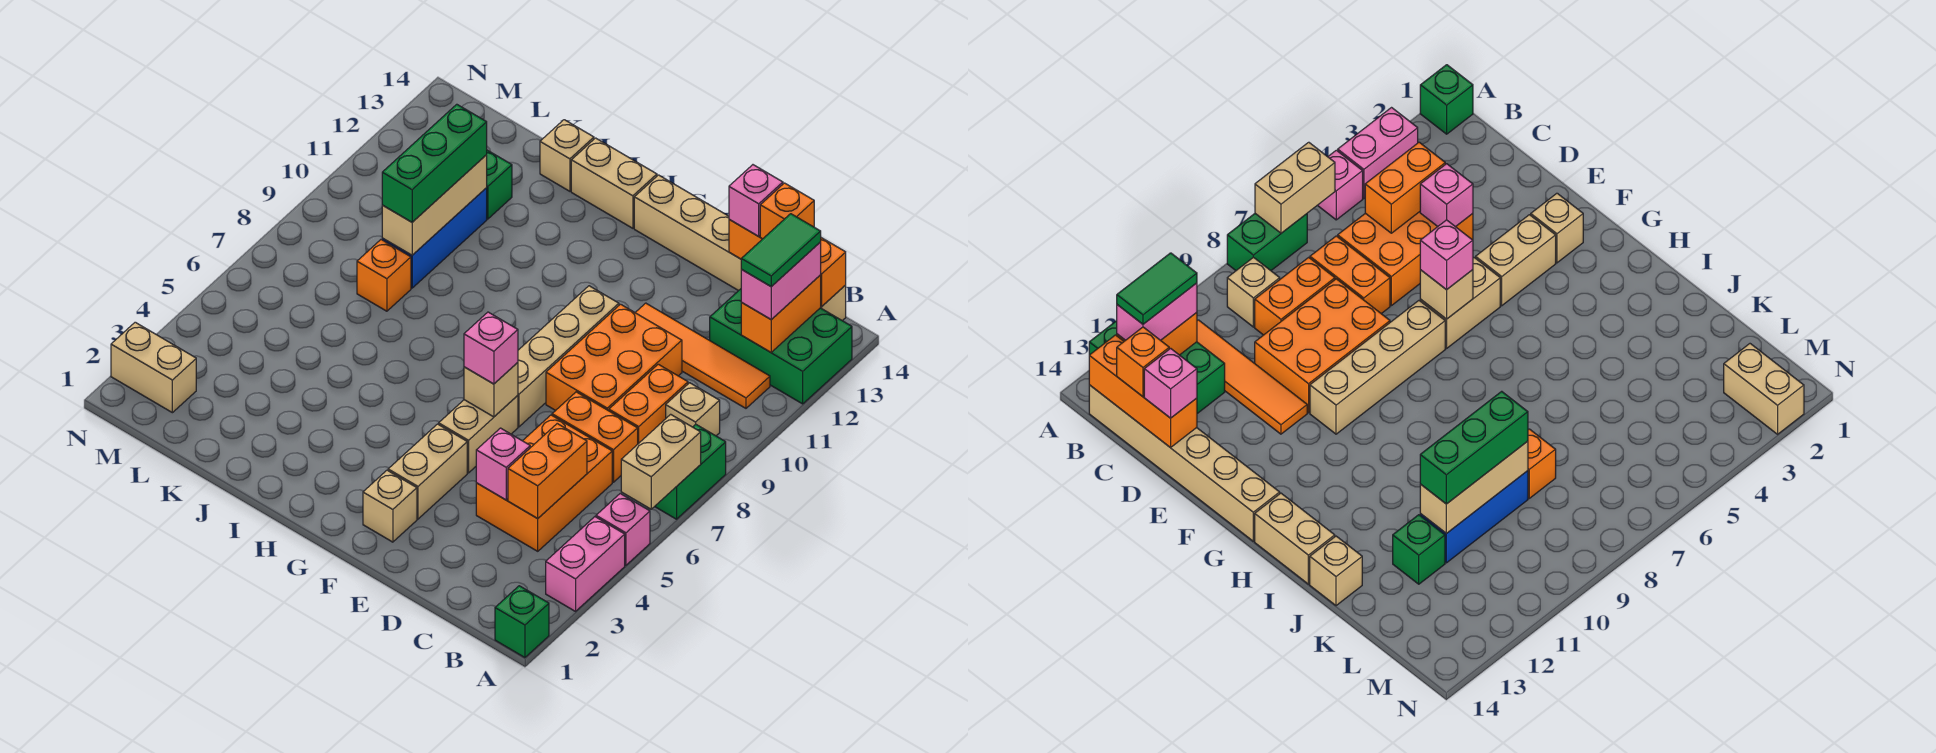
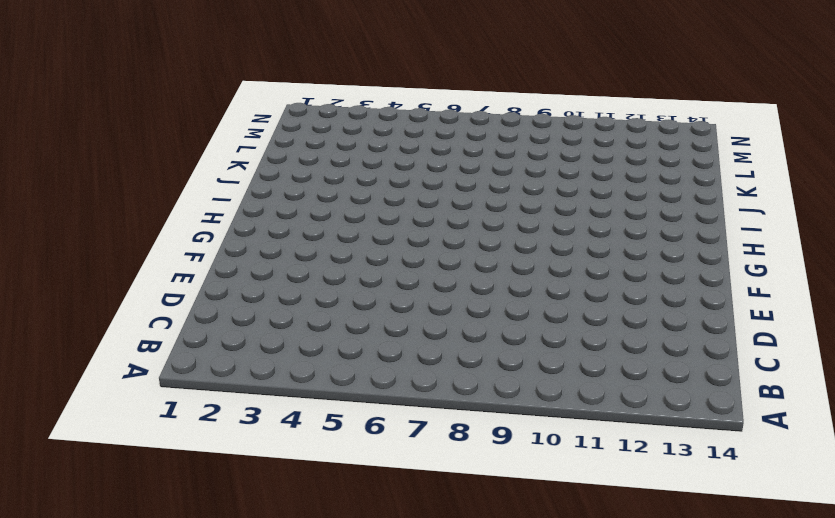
none -> green 1x1 brick [495,586,549,658]
none -> pink 1x2 brick [546,517,625,611]
none -> pink 1x1 brick [596,494,650,565]
none -> green 1x2 brick [655,425,726,519]

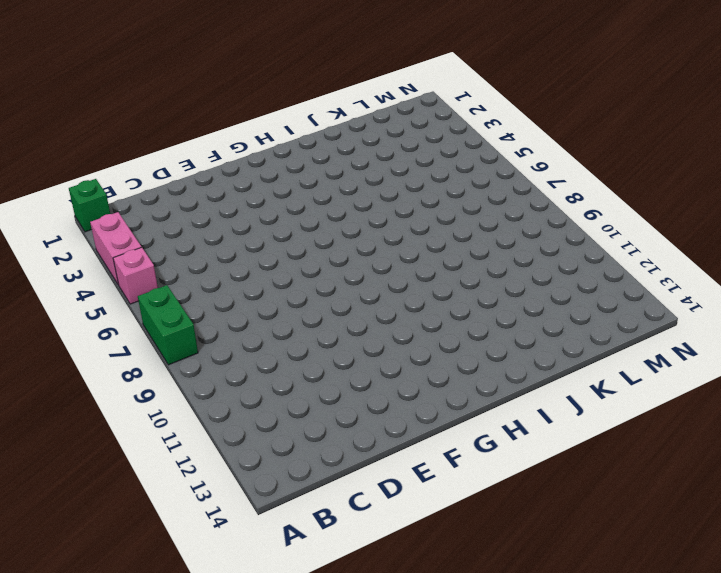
none -> green 2x3 brick [710,289,852,404]
none -> tan 1x1 brick [666,383,720,436]
none -> orange 1x4 tile [635,303,770,408]
none -> tan 1x6 brick [634,175,846,321]

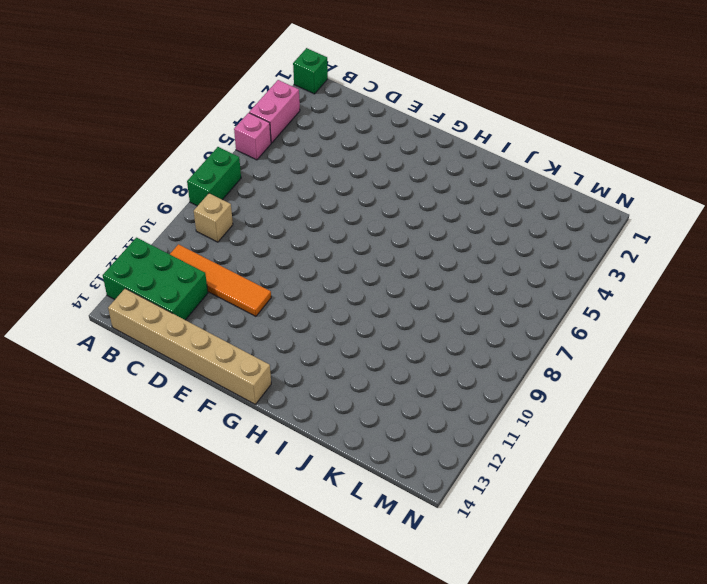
none -> orange 2x3 brick [476,415,612,551]
none -> orange 1x2 brick [552,392,638,482]
none -> orange 1x2 brick [609,364,688,444]
none -> orange 2x3 brick [546,304,682,411]

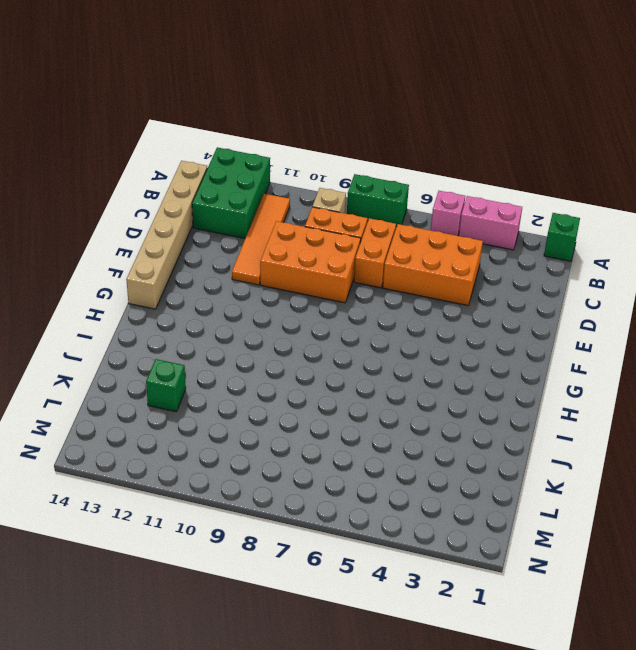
none -> tan 1x1 brick [363,470,417,542]
none -> tan 1x2 brick [388,424,467,519]
none -> tan 1x2 brick [439,396,518,473]
none -> tan 1x4 brick [518,286,619,427]

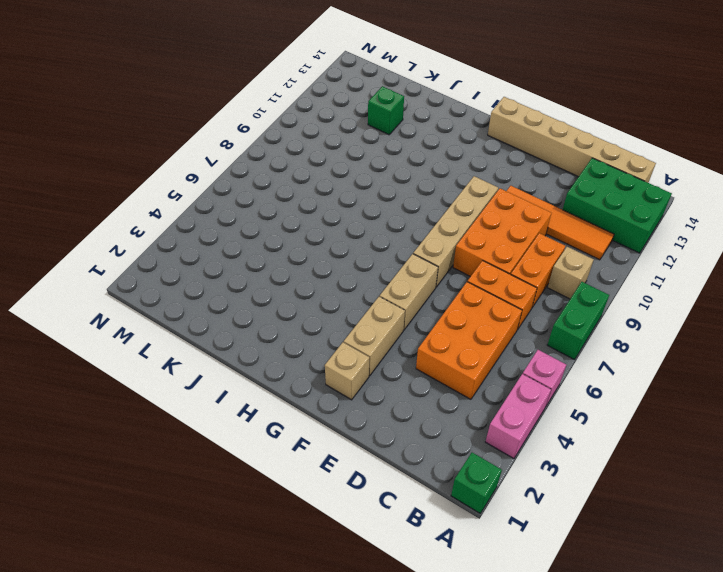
none -> tan 1x2 brick [571,138,657,228]
none -> tan 1x1 brick [540,120,594,191]
none -> orange 1x1 brick [357,240,411,311]
none -> blue 1x3 brick [382,188,487,288]

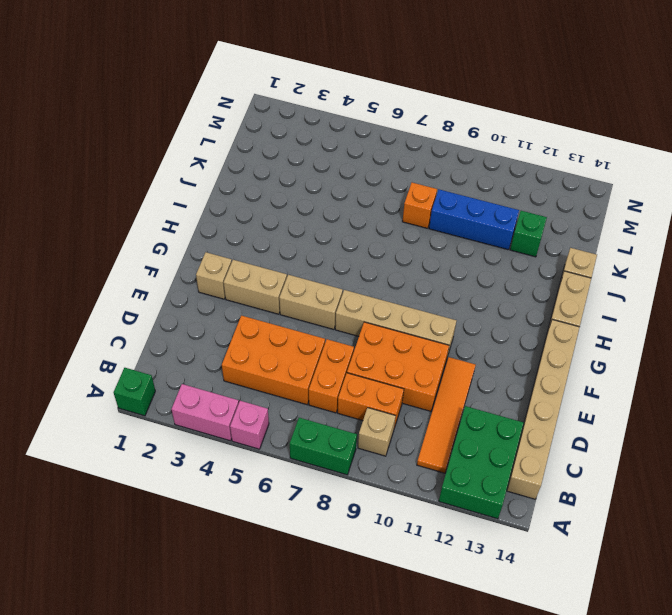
none -> tan 1x2 brick [111,322,196,413]
none -> tan 1x2 brick [621,414,701,509]
none -> orange 1x2 brick [741,275,821,352]
none -> orange 1x3 brick [729,220,846,306]

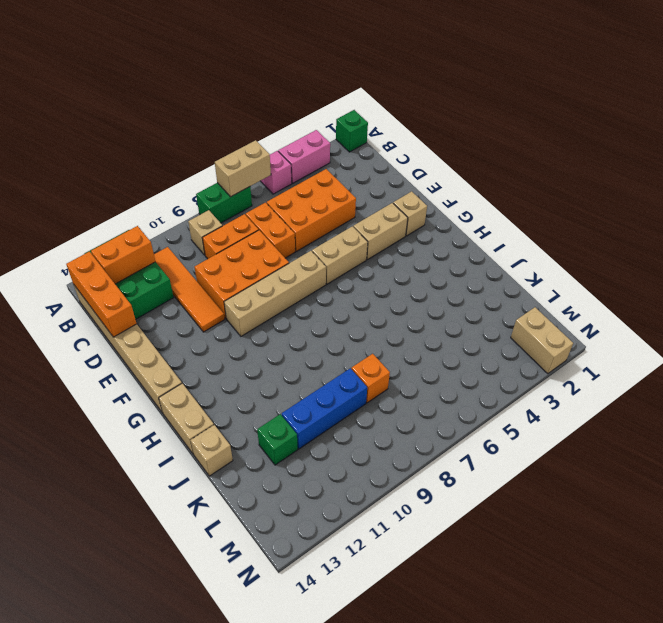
none -> orange 1x2 brick [508,424,587,518]
none -> pink 1x1 brick [476,428,530,500]
none -> tan 1x1 brick [464,363,518,417]
none -> tan 1x3 brick [382,155,487,255]

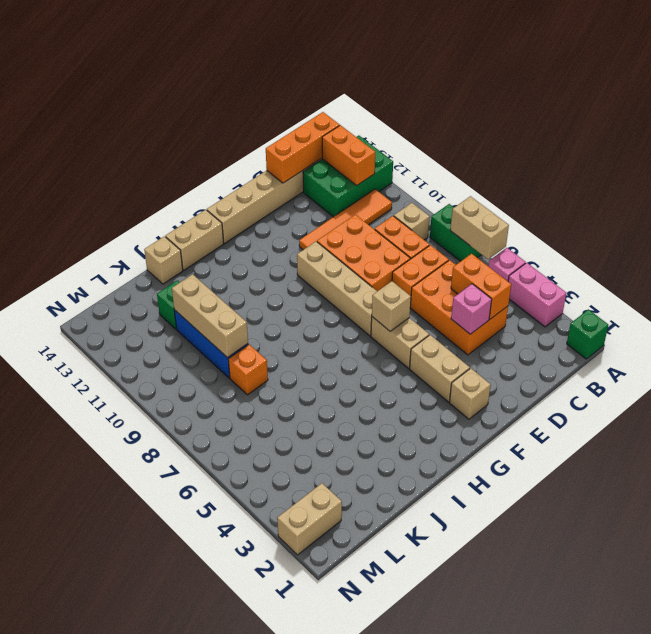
none -> pink 1x2 brick [741,242,821,320]
none -> orange 1x1 brick [760,183,814,239]
none -> pink 1x1 brick [729,165,783,236]
none -> pink 1x1 brick [464,312,518,384]

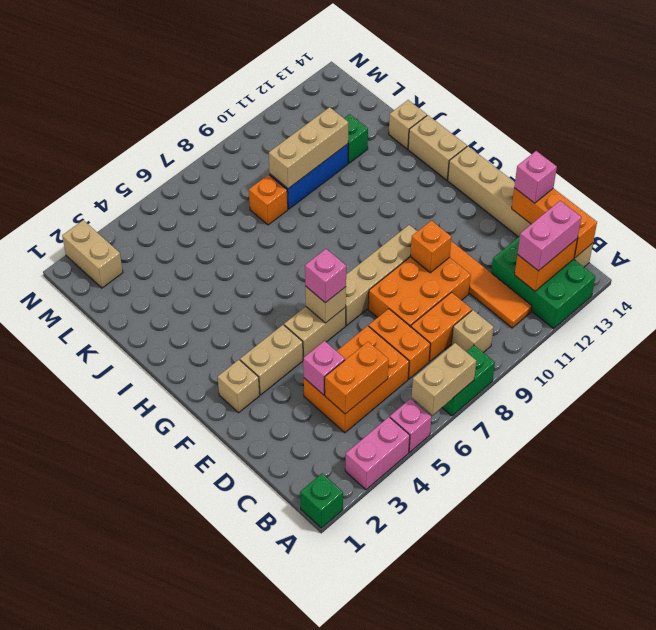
orange 1x1 brick [410,221,452,273] -> orange 1x1 brick moved to [760,183,814,239]
none -> green 1x3 brick [382,104,487,222]
none -> green 1x2 tile [741,214,821,287]

